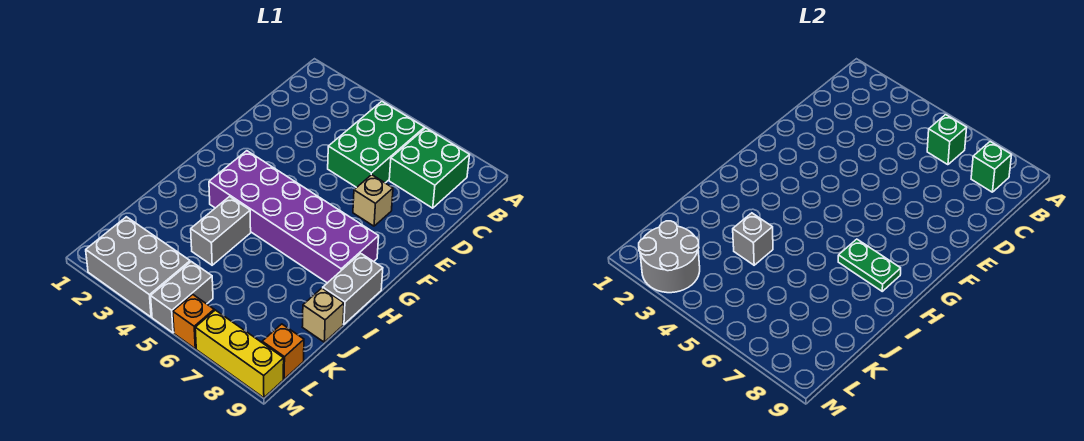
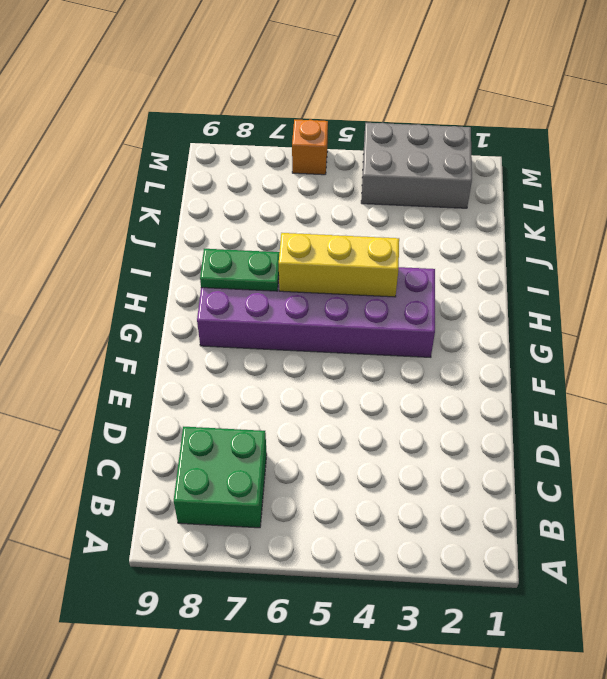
yellow 1x3 brick [279,233,399,297] -> yellow 1x3 brick moved to [195,310,284,398]
none -> green 2x3 brick [328,101,425,188]
none -> tan 1x1 brick [353,175,393,226]
none -> grey 1x2 brick [323,253,383,324]

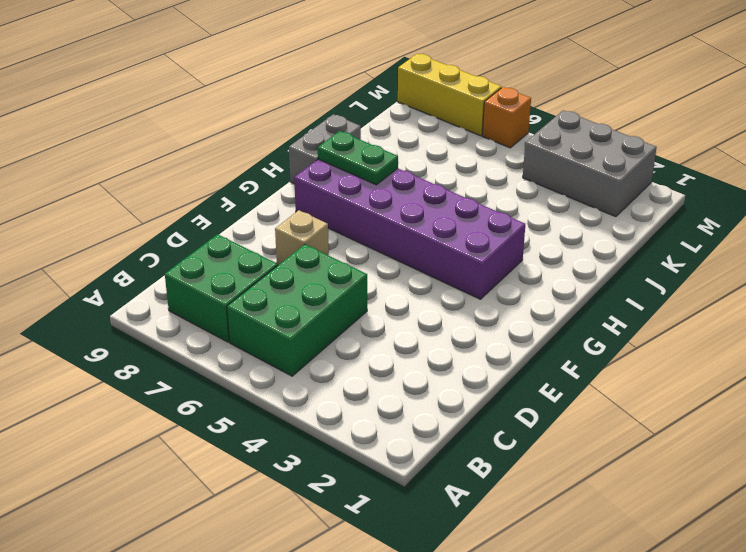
none -> grey 1x2 brick [191,197,251,265]
none -> tan 1x1 brick [302,288,344,342]
none -> grey 1x2 brick [151,262,213,333]

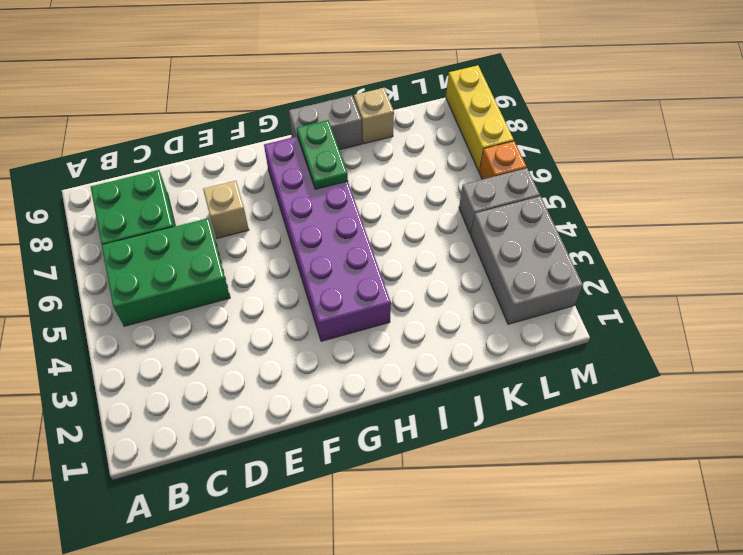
none -> grey 1x2 brick [191,197,251,265]
none -> orange 1x1 brick [262,324,304,379]
none -> green 1x1 brick [927,115,967,165]

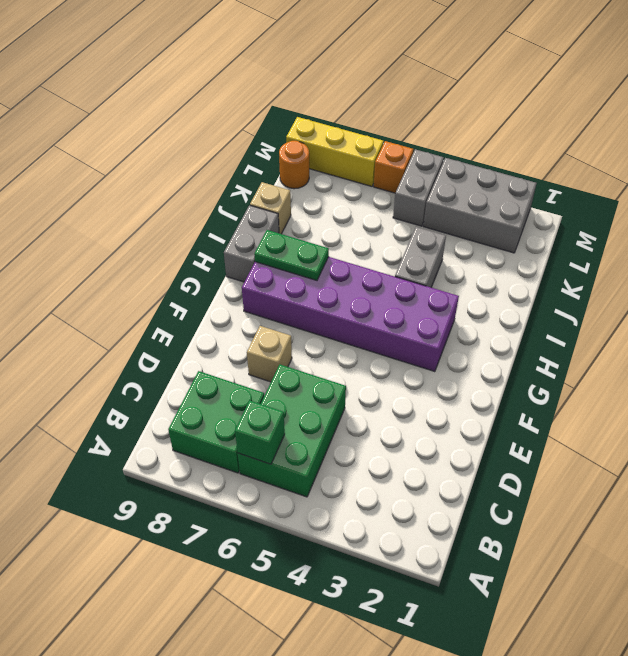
orange 1x1 round brick [279,141,309,189] -> orange 1x1 brick [262,324,304,379]
none -> green 1x1 brick [971,142,1012,192]
none -> grey 1x1 brick [733,213,773,265]
none -> grey 2x2 round brick [639,221,700,293]

